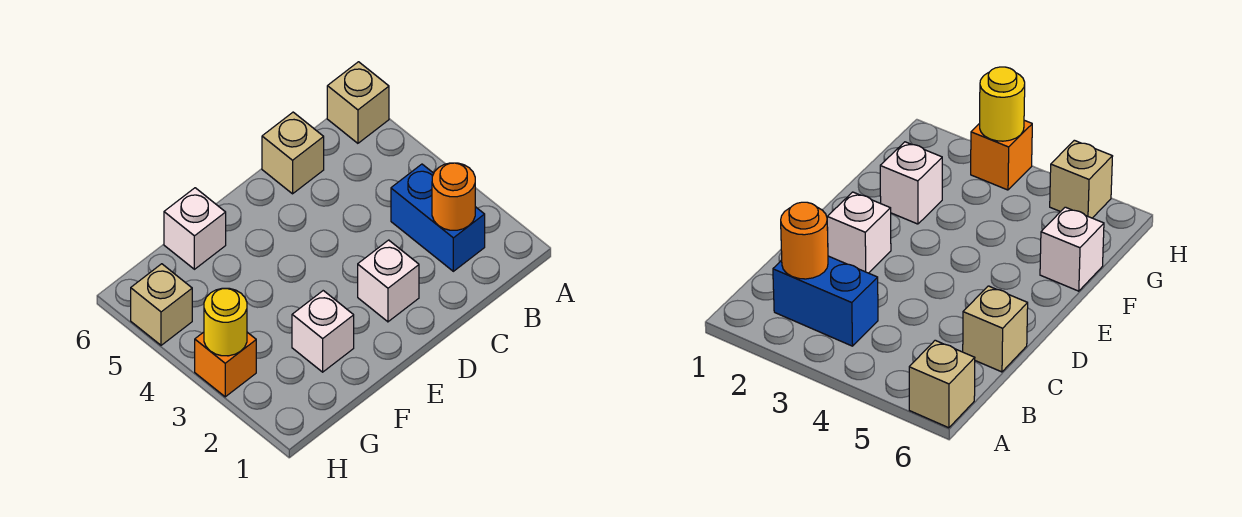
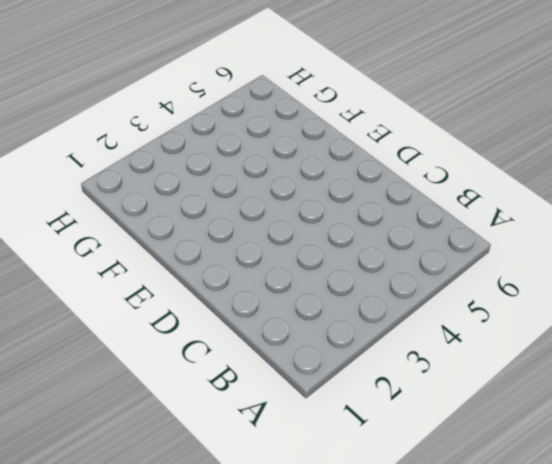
none -> tan 1x1 brick [327,62,389,143]
none -> blue 1x2 brick [391,164,485,271]

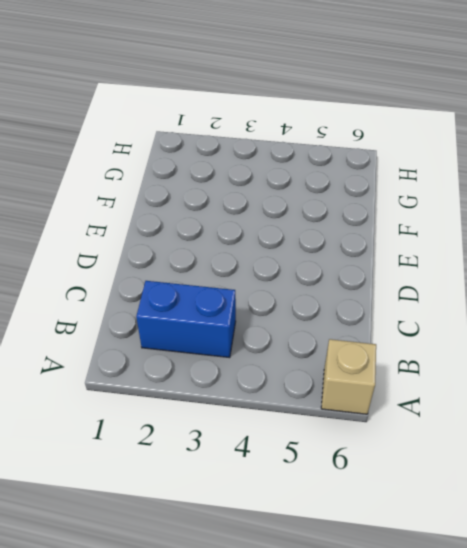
none -> tan 1x1 brick [262,112,324,194]
none -> white 1x1 brick [358,240,419,322]

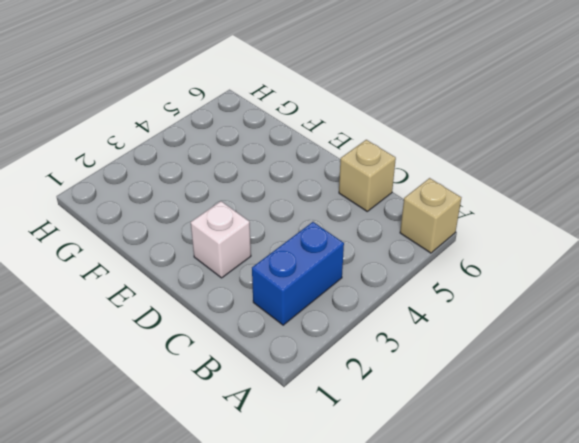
none -> white 1x1 brick [292,291,354,372]
none -> white 1x1 brick [164,188,226,269]

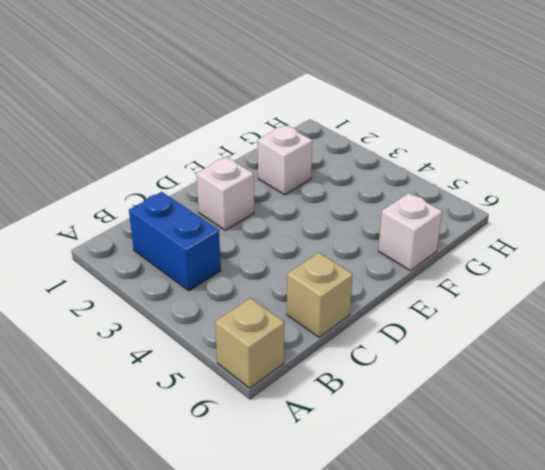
none -> orange 1x1 brick [195,332,256,397]
none -> tan 1x1 brick [131,264,192,345]

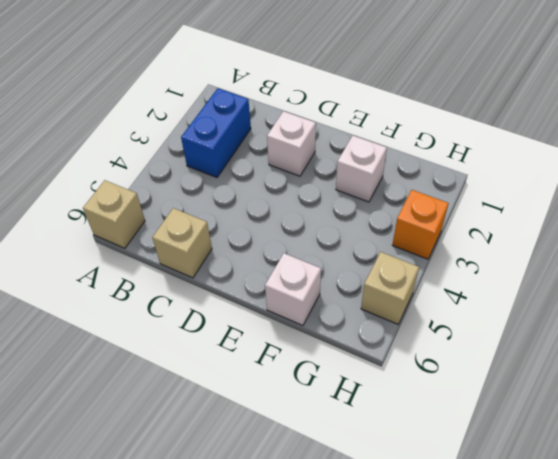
none -> orange 1x1 round brick [432,163,475,230]
none -> yellow 1x1 round brick [204,288,247,356]

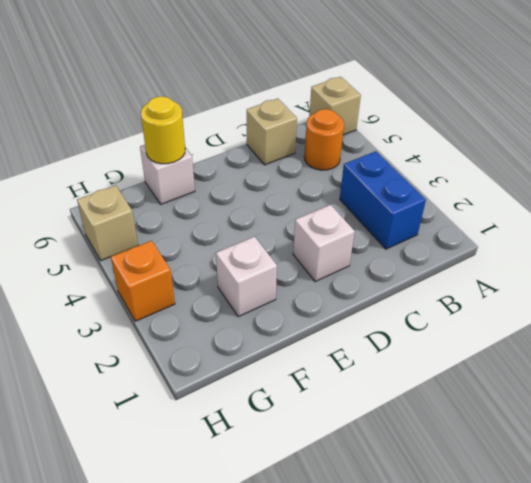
orange 1x1 round brick [304,109,344,170] -> orange 1x1 round brick moved to [432,163,475,230]
yellow 1x1 round brick [141,96,185,164] -> yellow 1x1 round brick moved to [204,288,247,356]

